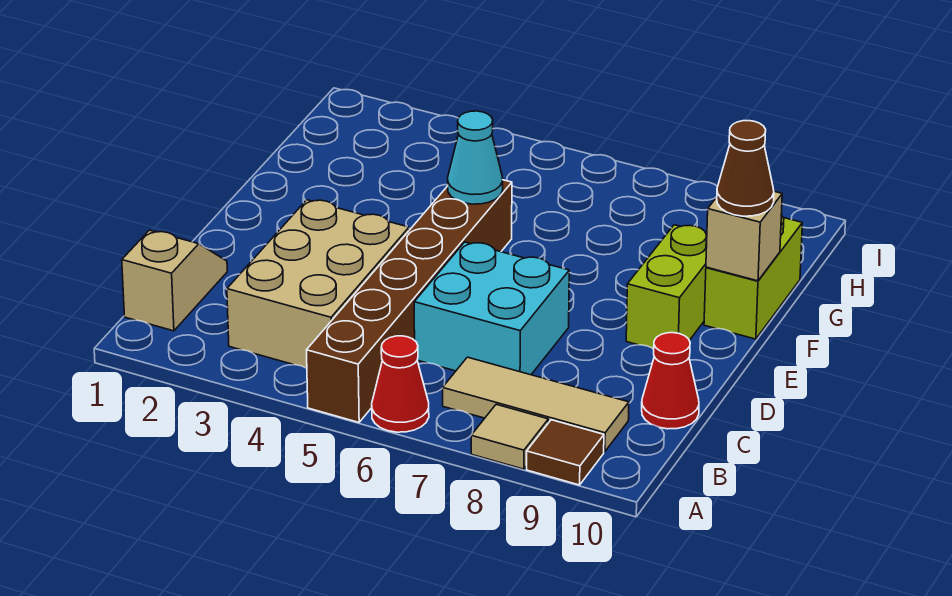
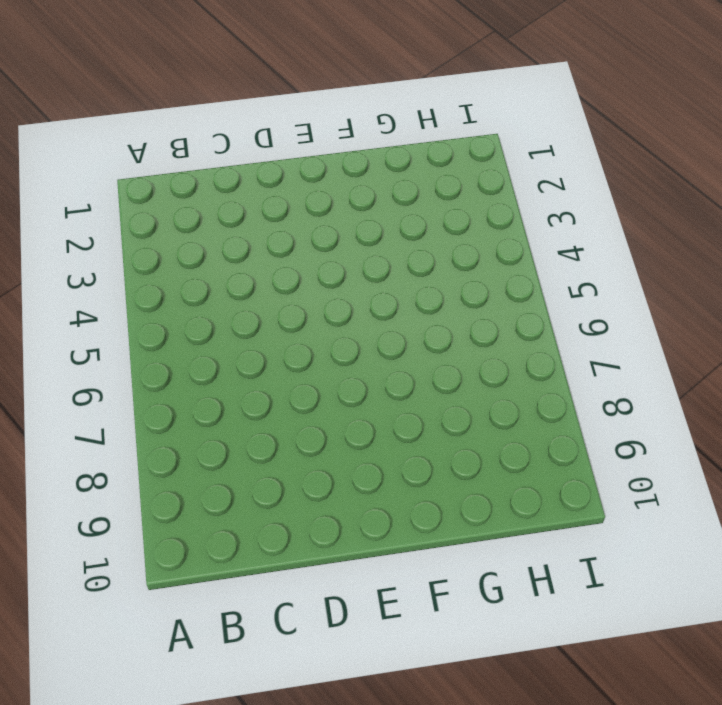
none -> brown 1x6 brick [307,180,512,422]
none -> red 1x1 cone [372,336,429,432]
none -> tan 1x1 tile [471,404,548,469]

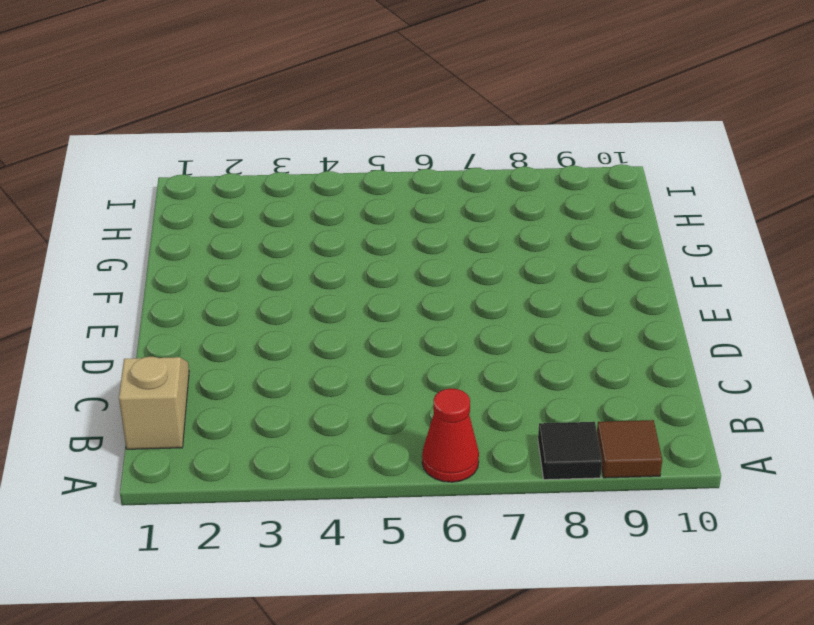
black 1x1 tile [538,422,602,480] -> tan 1x1 tile [471,404,548,469]
none -> brown 1x6 brick [307,180,512,422]
none -> tan 2x3 brick [227,200,409,368]
none -> tan 1x3 tile [443,357,629,452]

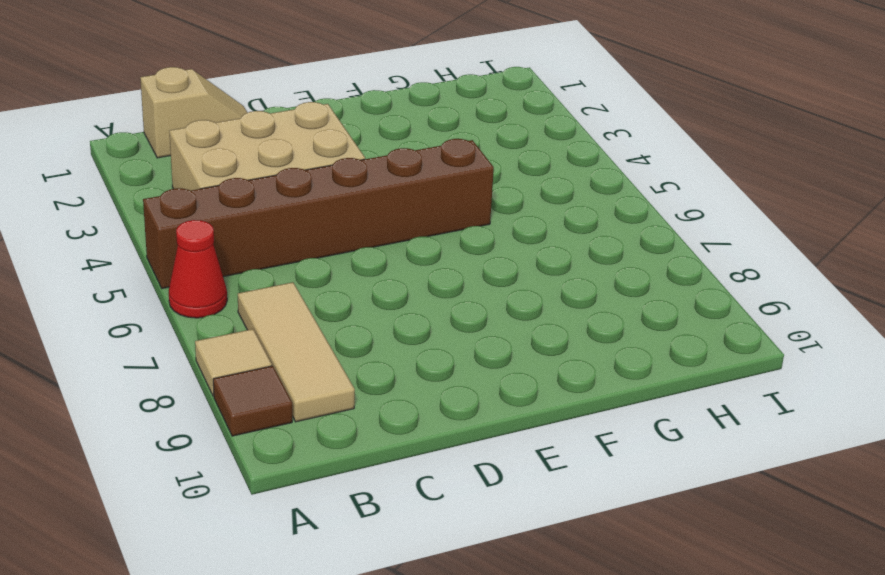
none -> cyan 2x2 brick [414,242,569,375]
none -> red 1x1 cone [642,333,699,429]
none -> lime 1x2 brick [626,225,707,349]

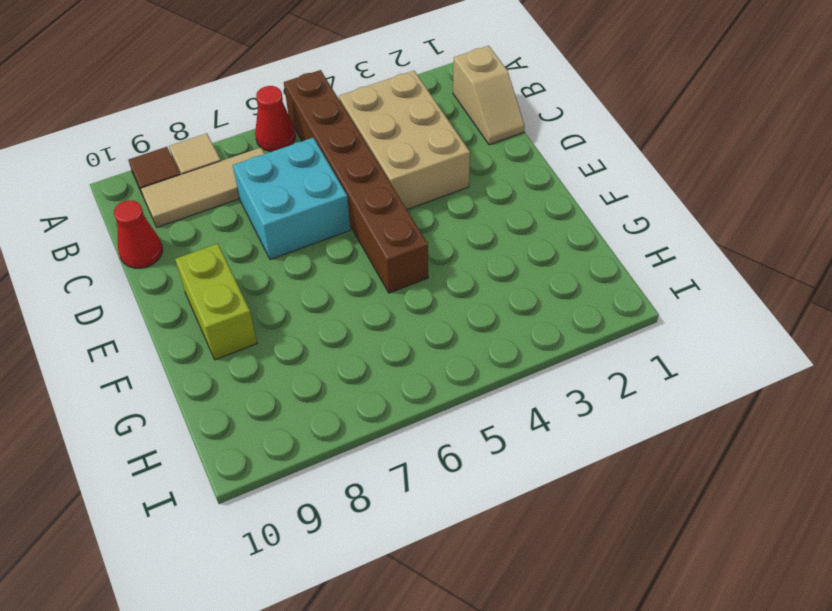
none -> lime 1x2 brick [704,215,802,339]
none -> cyan 1x1 cone [448,111,503,204]
none -> tan 1x1 brick [706,191,782,281]

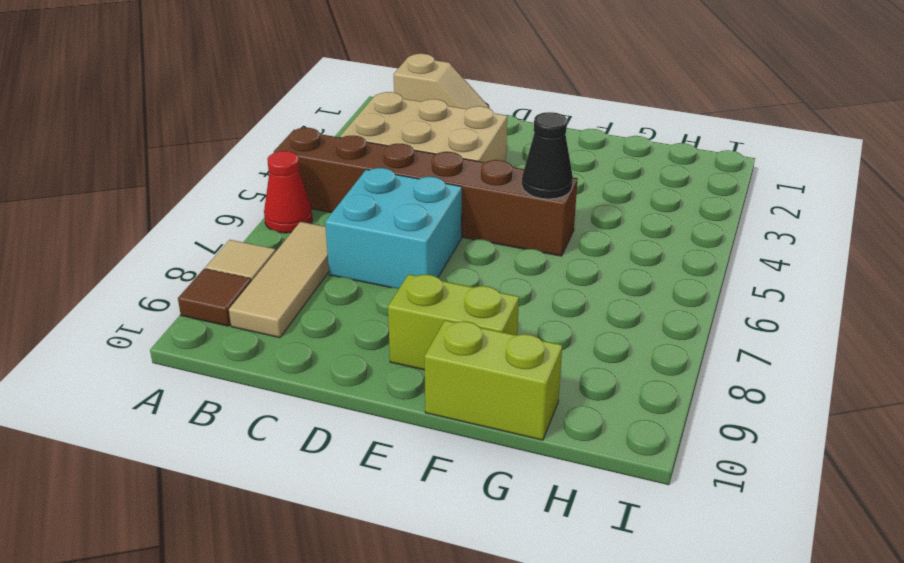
black 1x1 cone [522,112,573,199] -> cyan 1x1 cone [448,111,503,204]
none -> red 1x1 cone [642,333,699,429]
none -> tan 1x1 brick [706,191,782,281]
none -> brown 1x1 cone [717,121,774,216]

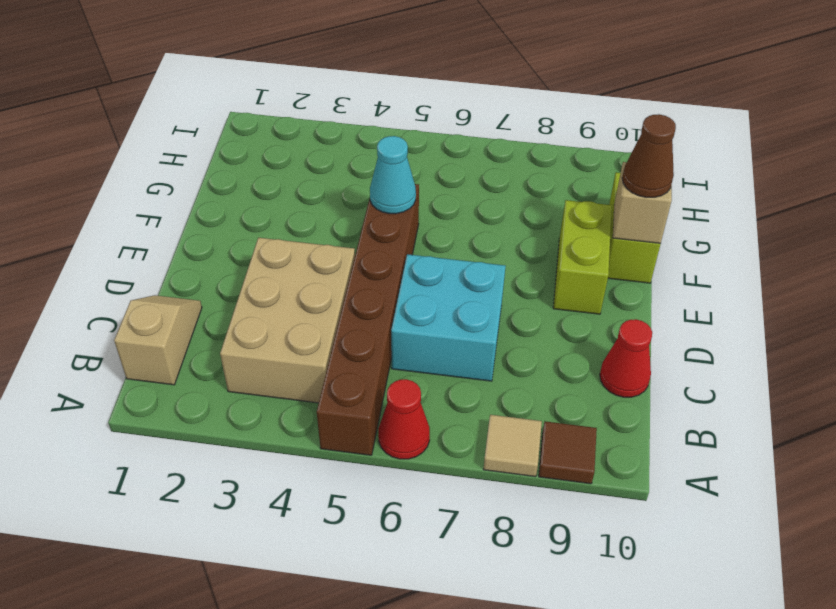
none -> tan 1x3 tile [443,357,629,452]

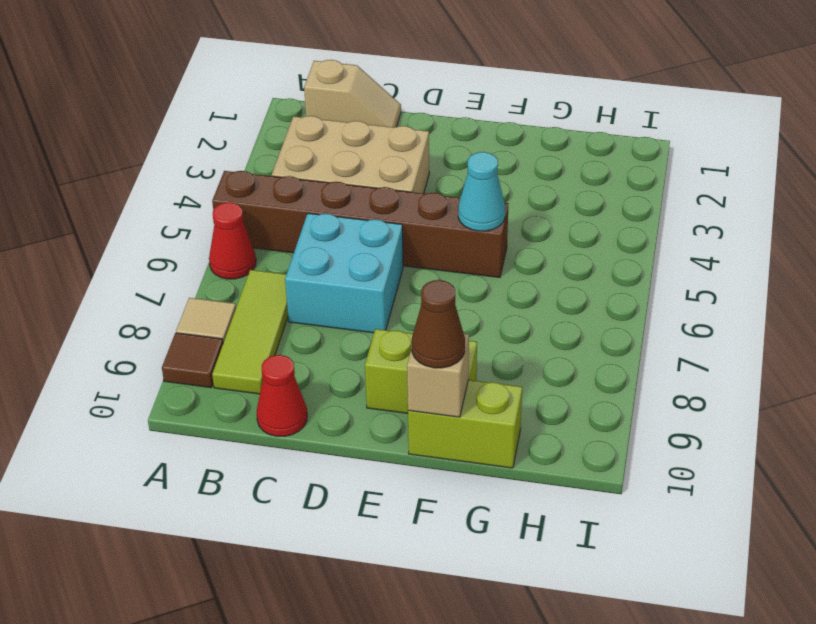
lime 1x3 tile [212,270,288,394] -> tan 1x3 tile [443,357,629,452]

